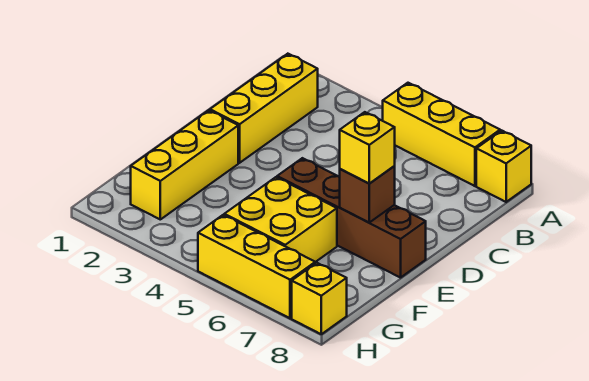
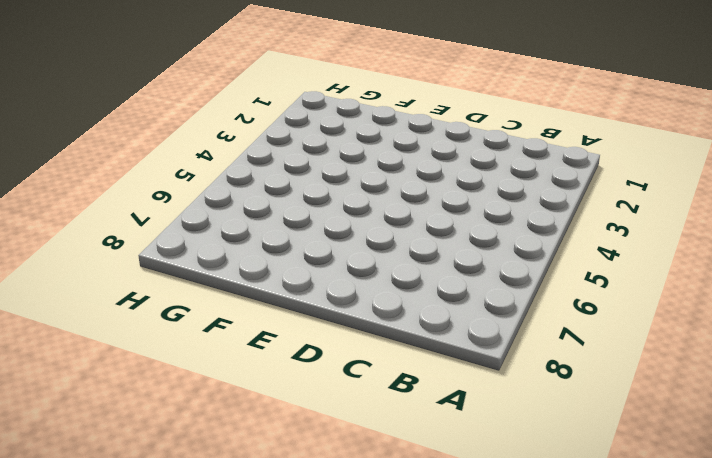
none -> yellow 1x3 brick [383,83,500,186]
none -> yellow 1x1 brick [476,130,531,202]

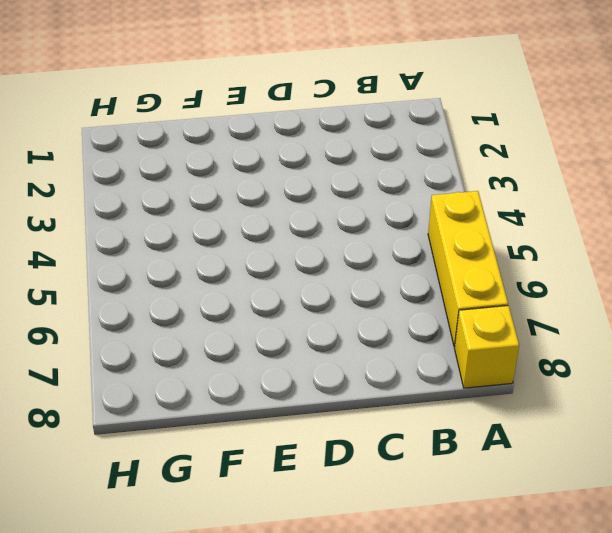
none -> yellow 1x3 brick [210,54,318,163]
none -> yellow 1x3 brick [131,110,238,219]

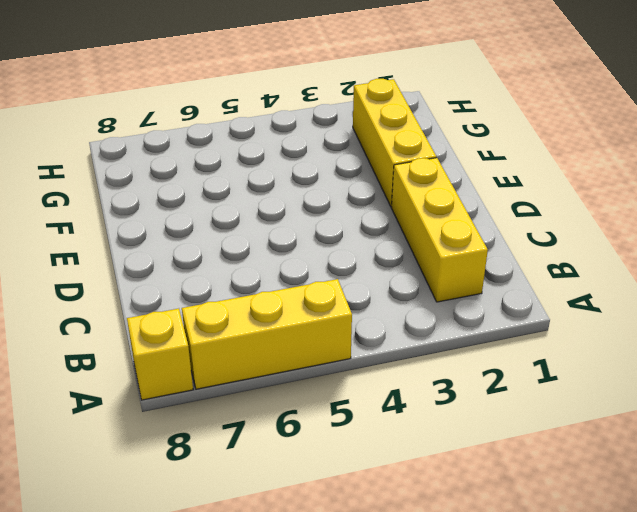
none -> brown 1x4 brick [277,158,426,278]
none -> yellow 2x2 brick [224,177,337,262]

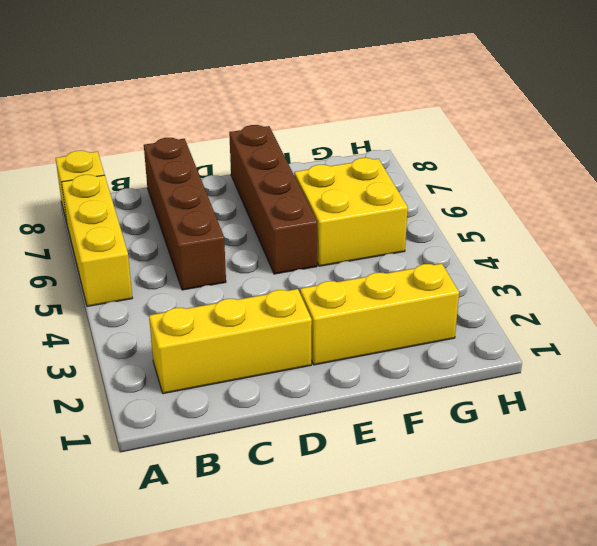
brown 1x4 brick [144,138,226,290] -> none
none -> yellow 1x3 brick [198,215,315,318]
none -> yellow 1x1 brick [292,263,347,334]

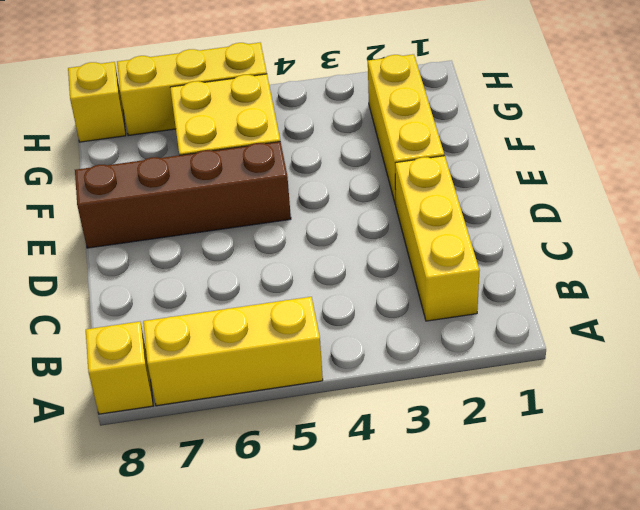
none -> brown 1x1 brick [340,166,395,222]
none -> yellow 1x1 brick [340,112,395,184]

